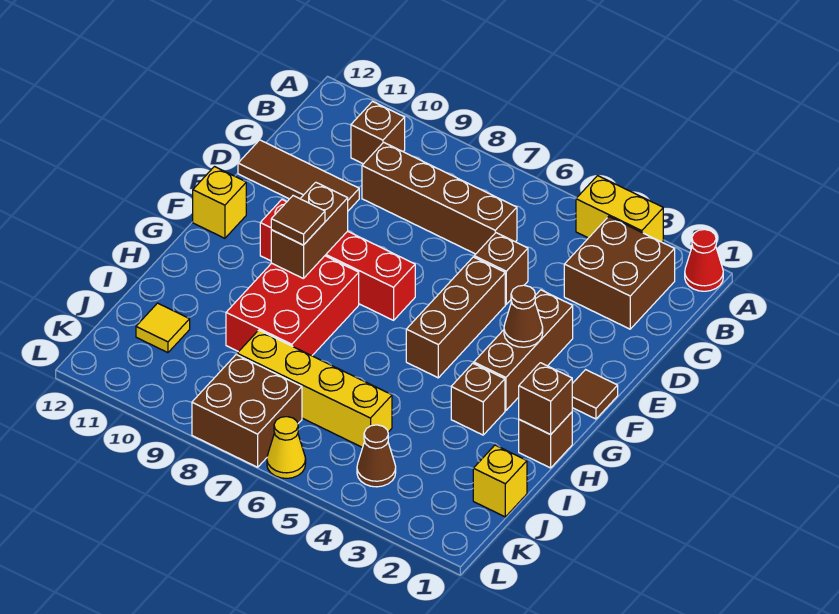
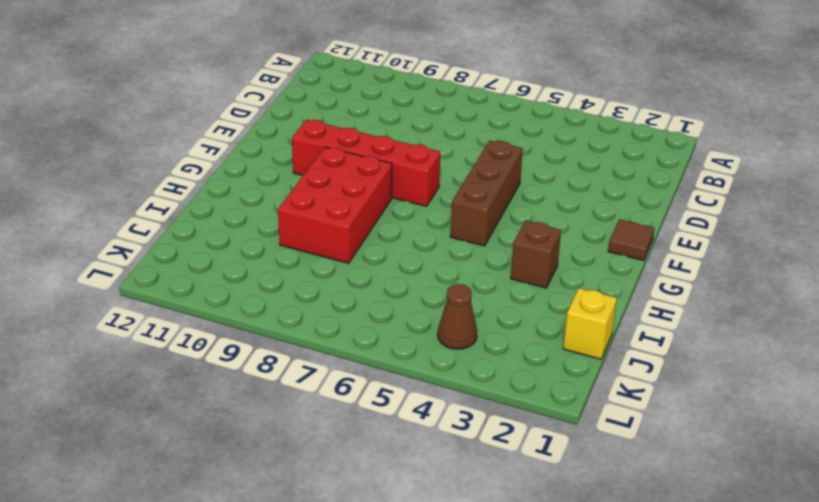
none -> red 1x1 cone [685,229,723,291]
none -> yellow 1x2 brick [576,176,663,242]
none -> brown 2x2 brick [564,217,675,329]

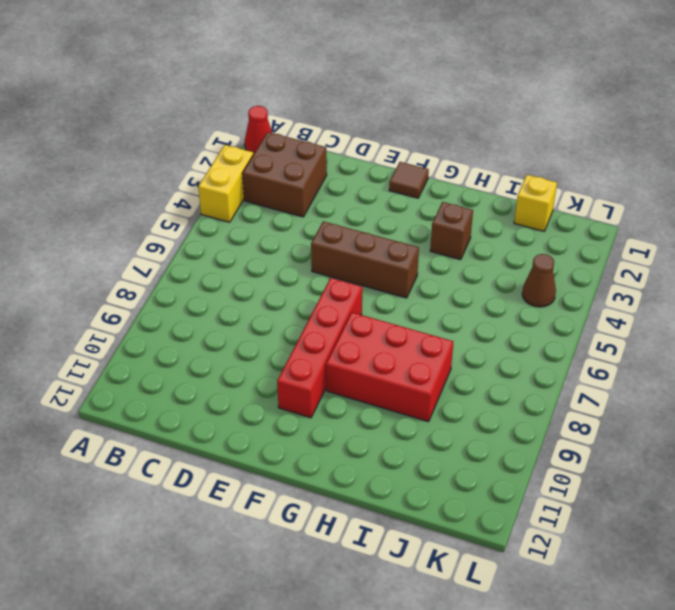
none -> brown 1x1 brick [351,102,405,164]
none -> brown 1x4 brick [362,142,517,254]
none -> brown 1x1 brick [474,233,528,304]

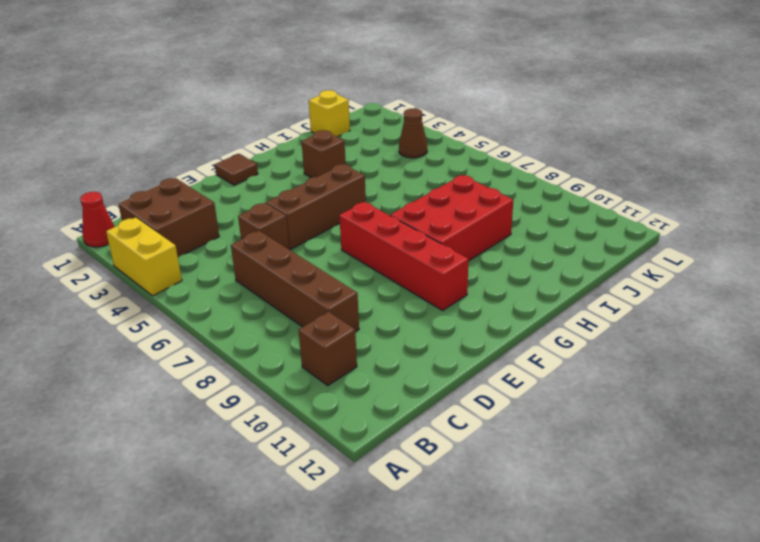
none -> brown 1x3 tile [238,140,359,211]
none -> brown 1x3 brick [474,290,573,411]
none -> yellow 1x1 brick [193,167,246,238]

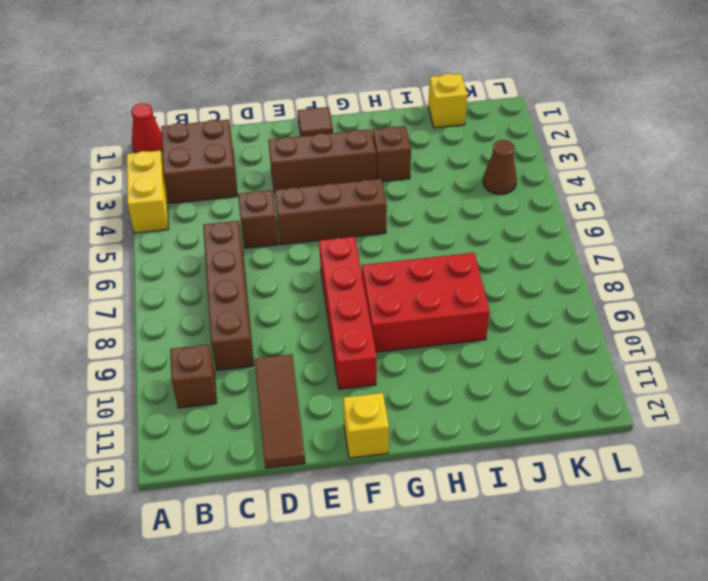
none -> brown 1x1 brick [519,412,572,468]
none -> yellow 1x4 brick [237,330,392,448]
none -> yellow 1x1 tile [136,303,190,353]

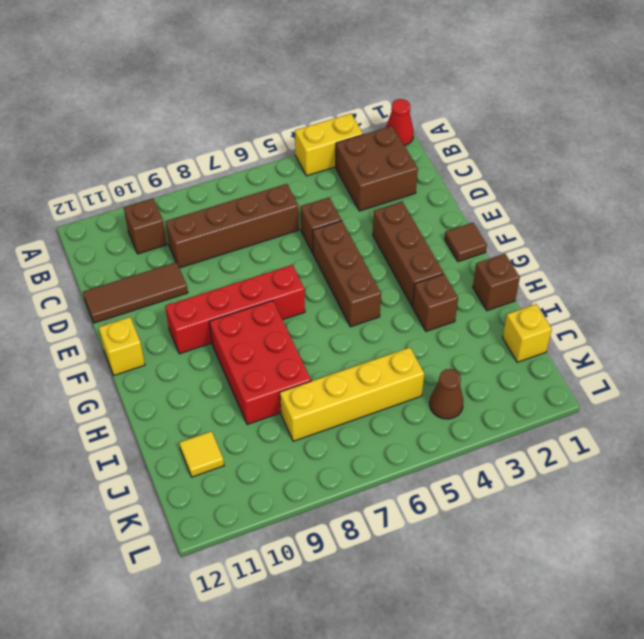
none -> brown 2x2 brick [192,355,302,467]
none -> yellow 1x1 cone [267,417,306,478]
none -> brown 1x1 cone [504,285,543,347]

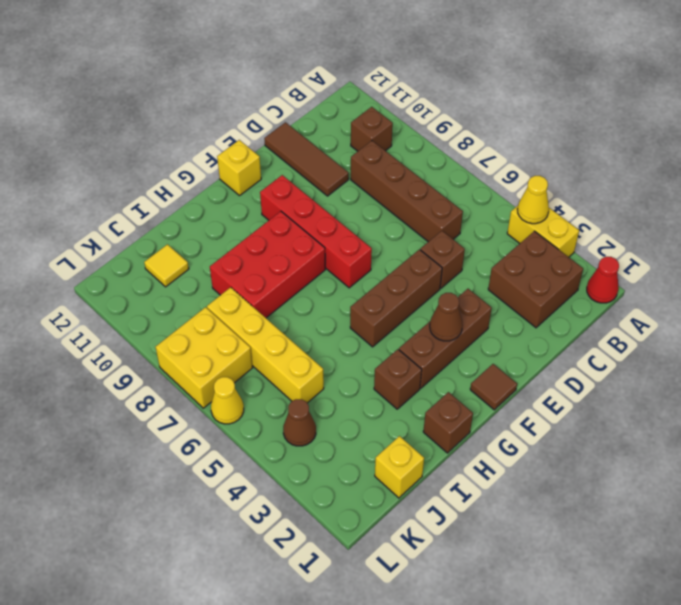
yellow 1x1 cone [517,176,549,224] -> none
yellow 2x2 brick [156,307,253,408] -> brown 2x2 brick [192,355,302,467]
none -> brown 1x2 brick [271,182,348,279]
none -> brown 1x1 brick [519,363,572,434]
none -> brown 1x1 tile [271,196,325,245]

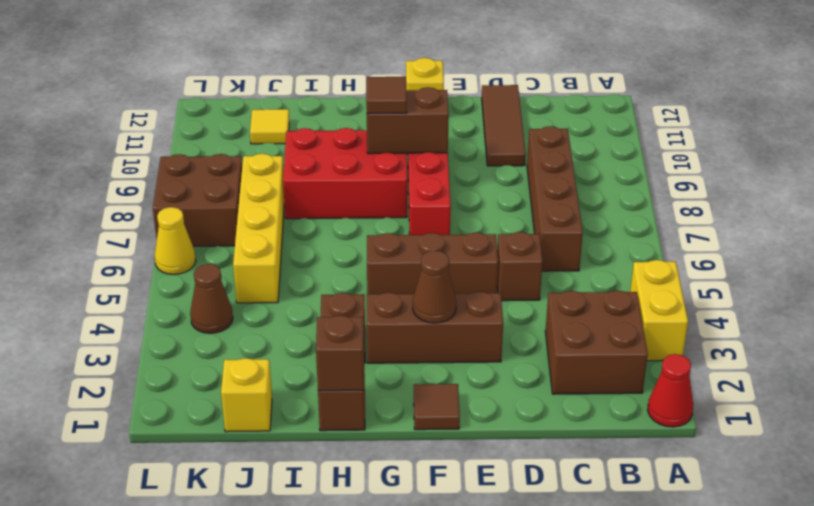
none -> brown 1x1 brick [351,102,405,164]

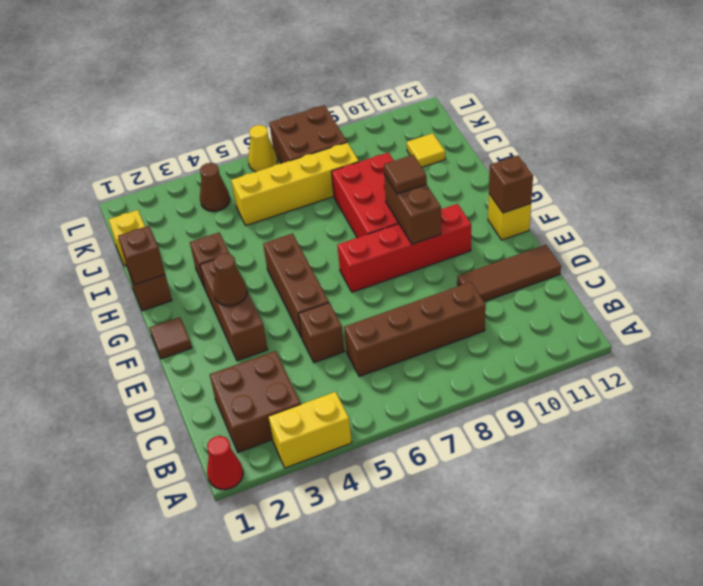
brown 1x1 brick [489,155,533,213] -> brown 1x1 brick moved to [351,102,405,164]

